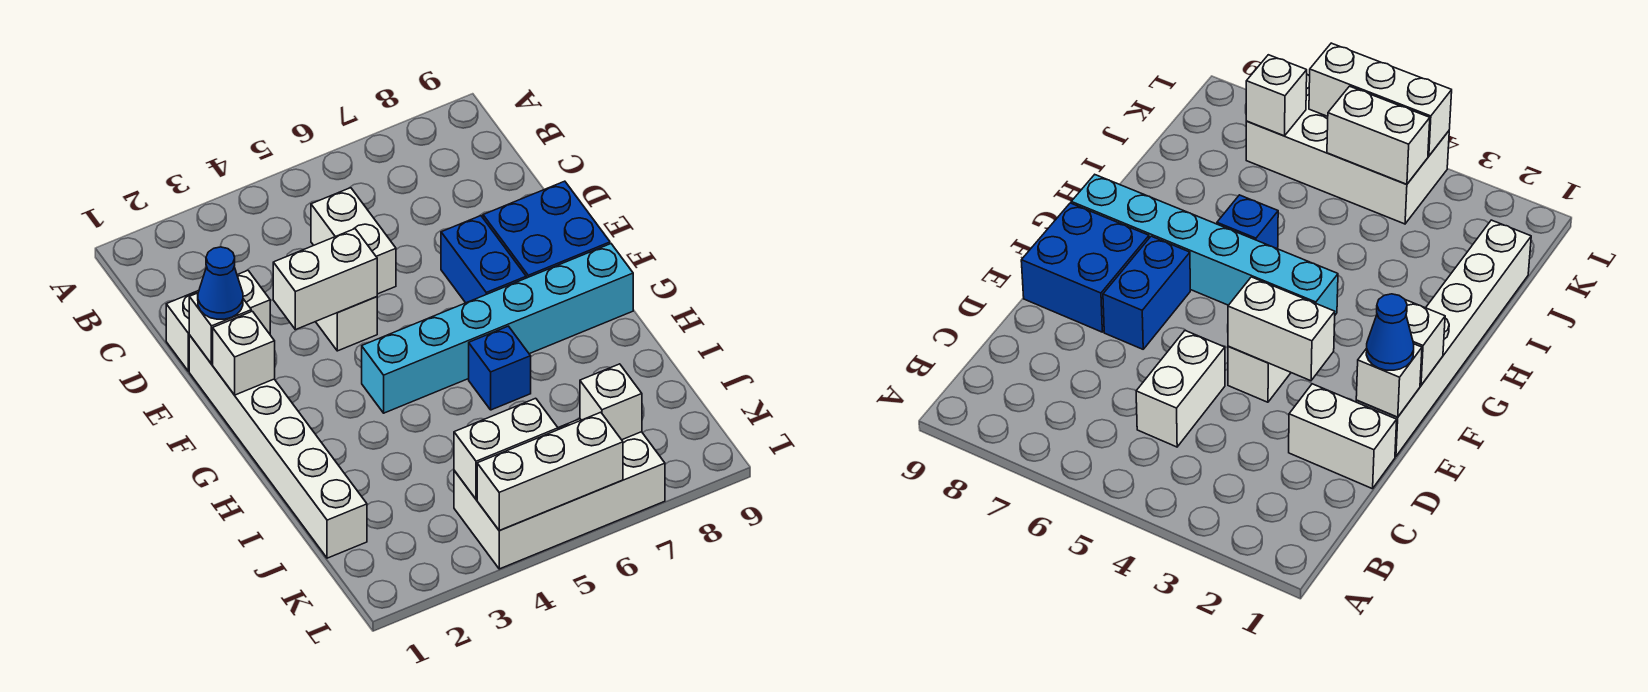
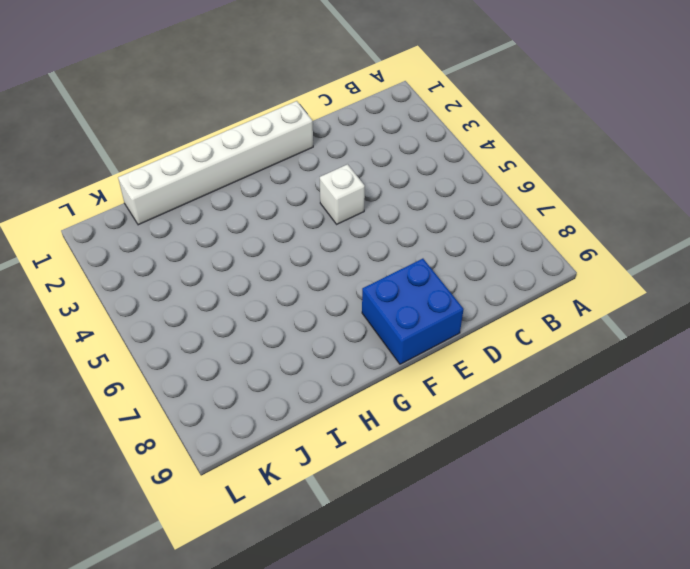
none -> white 1x2 brick [311,188,396,294]
none -> white 1x2 brick [166,270,270,371]
none -> blue 1x2 brick [441,216,526,303]

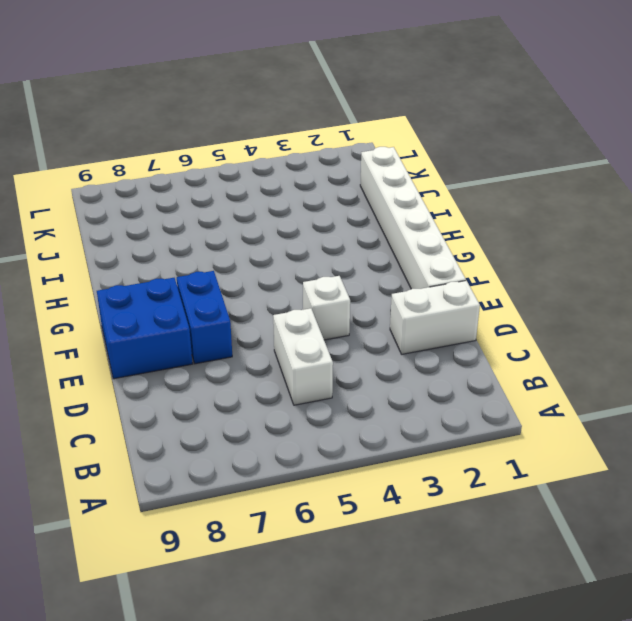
none -> cyan 1x6 brick [362,244,633,413]
none -> blue 1x1 brick [469,326,531,410]
none -> white 2x4 brick [454,419,665,569]

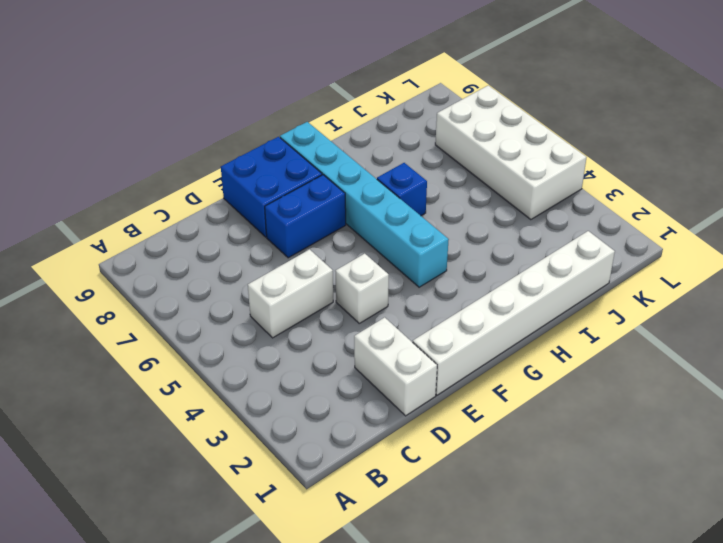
none -> white 1x1 brick [189,293,251,364]
none -> white 1x2 brick [273,229,377,330]
none -> white 1x1 brick [213,311,275,395]

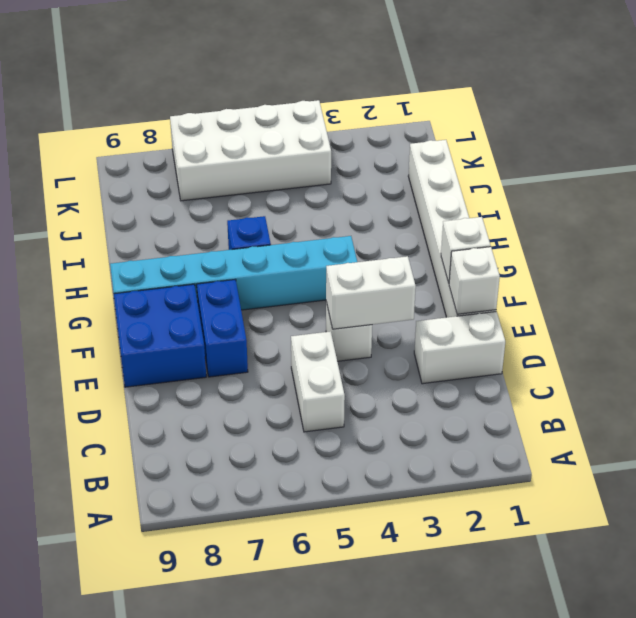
none -> white 1x2 brick [454,398,558,499]
none -> white 1x1 brick [580,364,642,440]
none -> white 1x3 brick [477,412,623,531]

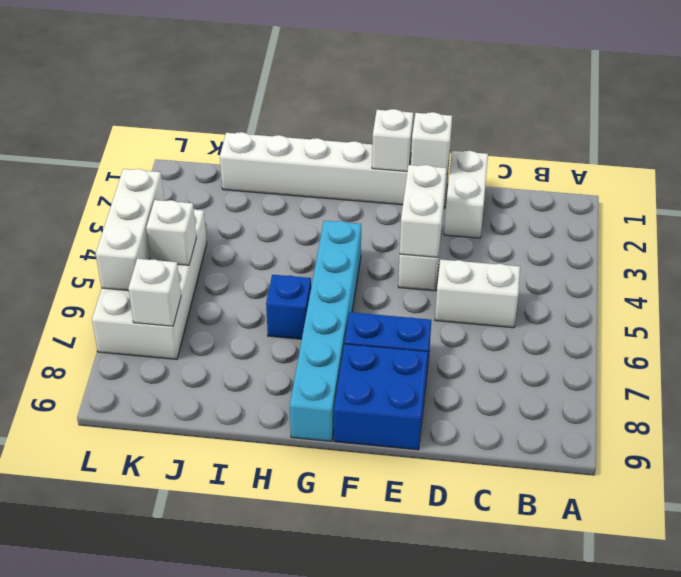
white 1x1 brick [146,200,196,265] -> white 1x2 brick [454,398,558,499]
none -> blue 1x1 cone [198,247,243,319]

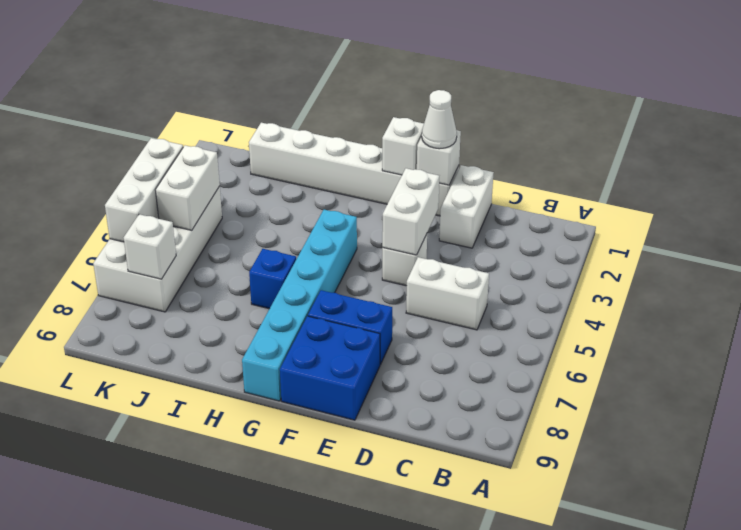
white 1x1 cone [422,90,457,149] -> blue 1x1 cone [198,247,243,319]

